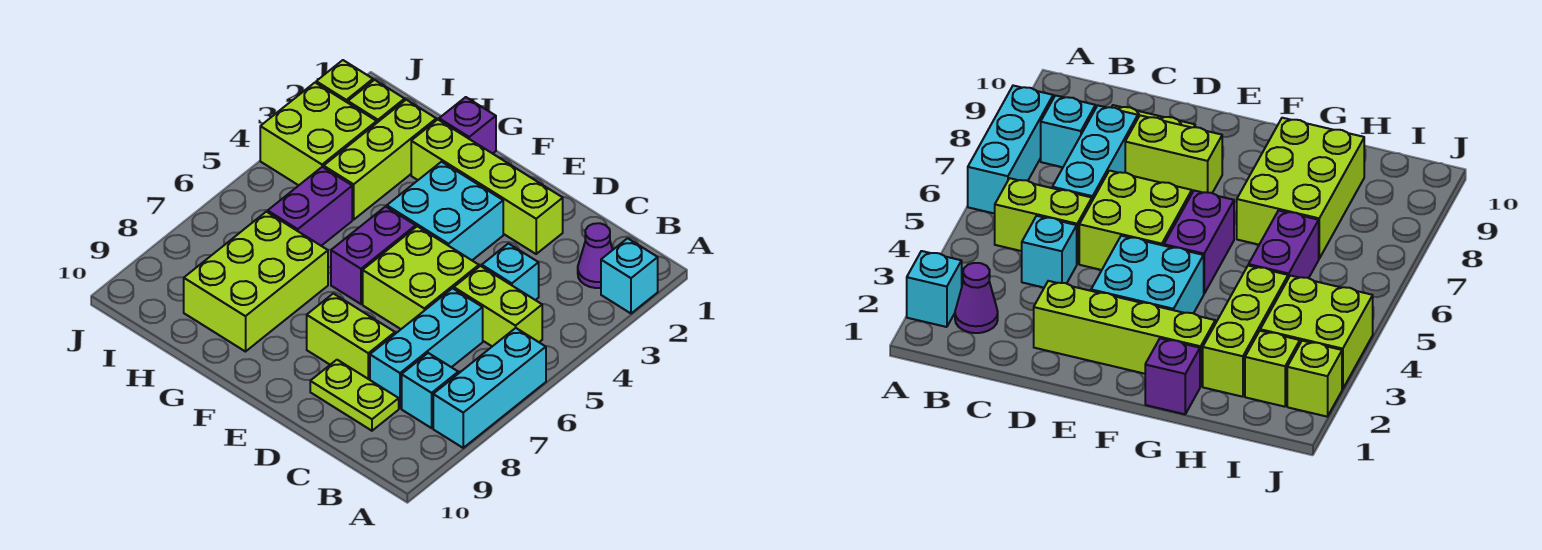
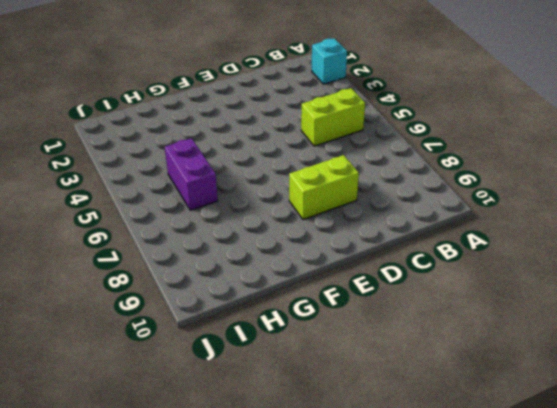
none -> cyan 1x3 brick [433,328,546,448]
none -> purple 1x1 cone [578,223,613,288]
none -> cyan 1x1 brick [402,353,458,428]

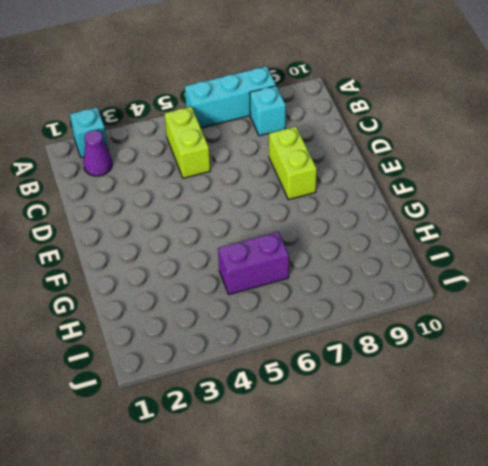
none -> cyan 1x1 brick [482,244,539,300]
none -> cyan 1x3 brick [370,288,483,408]
none -> lime 1x2 plate [310,360,399,431]

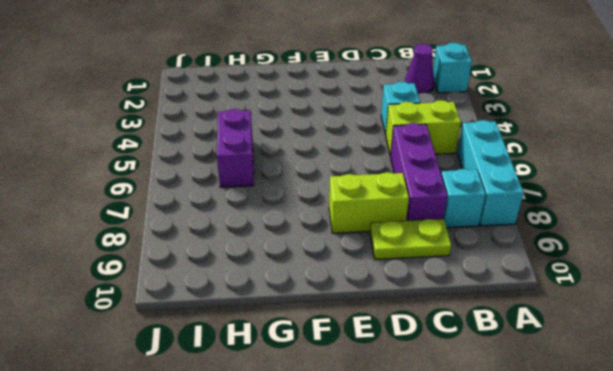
purple 1x3 brick [391,123,447,221] -> cyan 1x3 brick [370,288,483,408]
none -> lime 1x4 brick [411,120,563,254]
none -> lime 2x2 brick [363,226,479,329]
none -> cyan 2x2 brick [387,162,503,260]

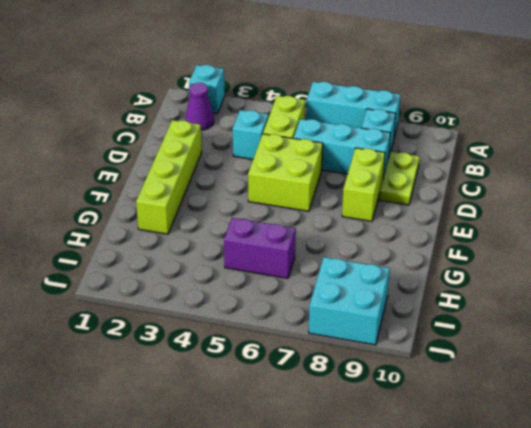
cyan 2x2 brick [309,257,390,345] -> cyan 2x2 brick moved to [387,162,503,260]
none -> purple 1x2 brick [331,207,416,304]
none -> purple 1x1 brick [439,97,496,154]
none -> lime 2x3 brick [184,212,328,352]

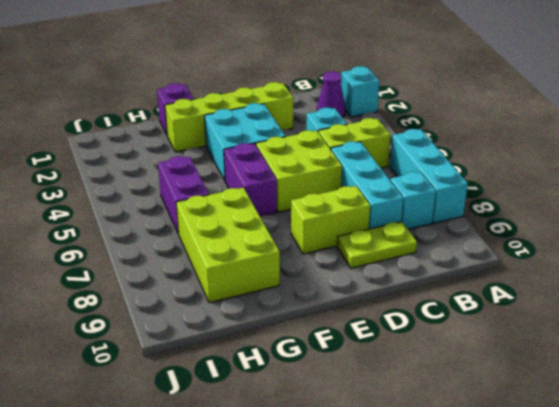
none -> lime 1x3 brick [324,100,436,220]
none -> lime 1x1 brick [348,80,405,122]
none -> lime 2x2 brick [260,83,377,185]

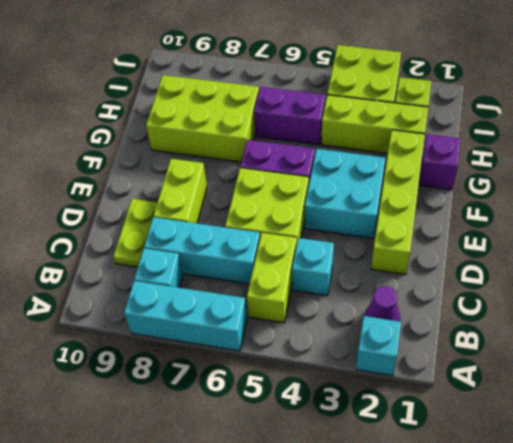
none -> lime 1x1 brick [316,60,373,103]

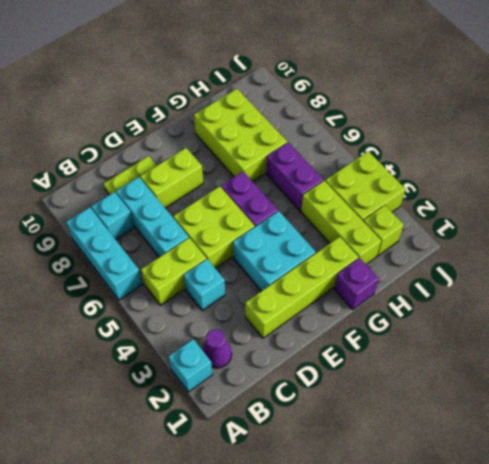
none -> lime 1x1 brick [316,60,373,103]

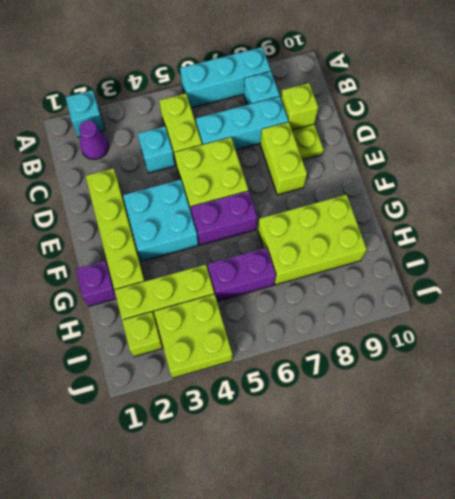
lime 1x1 brick [281,83,318,130] -> lime 1x1 brick moved to [316,60,373,103]

